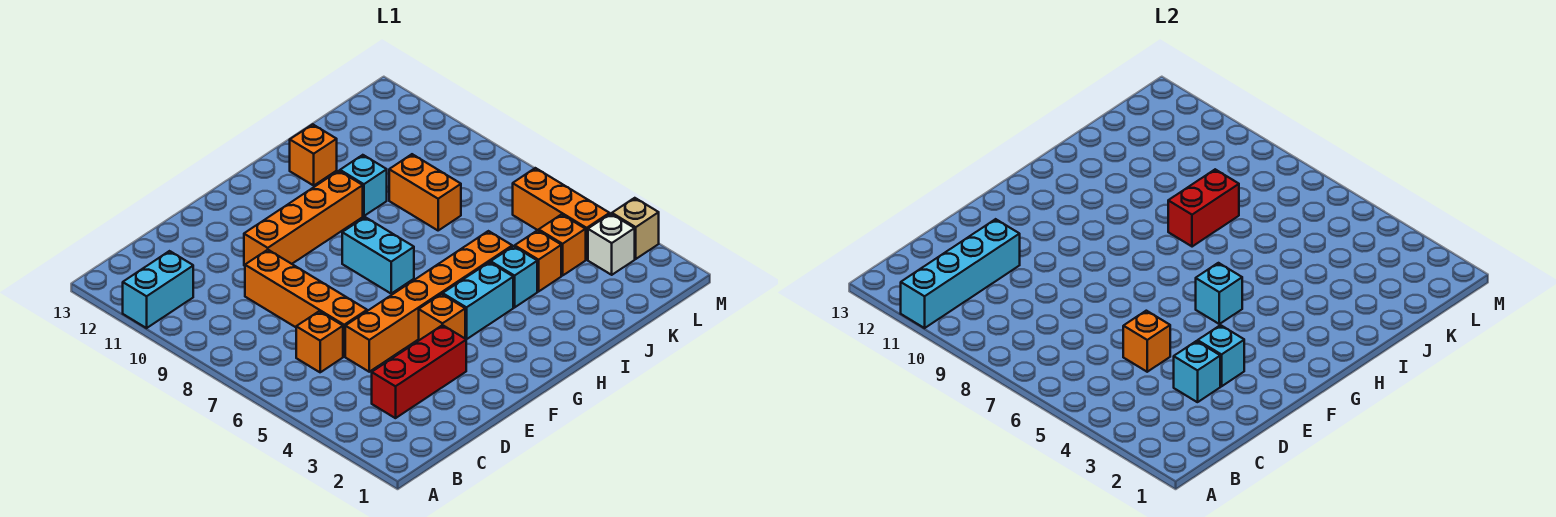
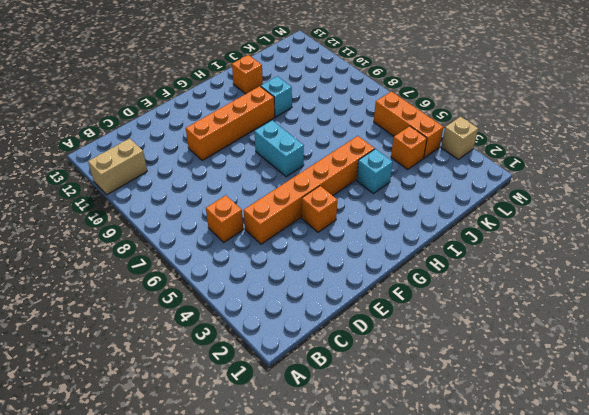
tan 1x2 brick [88,138,147,195] -> cyan 1x2 brick [123,251,193,328]
none -> red 1x3 brick [372,325,466,418]
none -> orange 1x4 brick [245,250,367,356]
none -> cyan 1x2 brick [443,262,513,340]

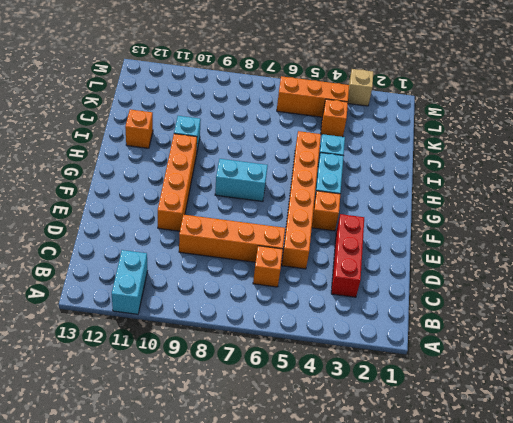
none -> orange 1x1 brick [515,230,561,291]
none -> orange 1x2 brick [389,154,461,230]
none -> white 1x1 brick [588,214,635,275]

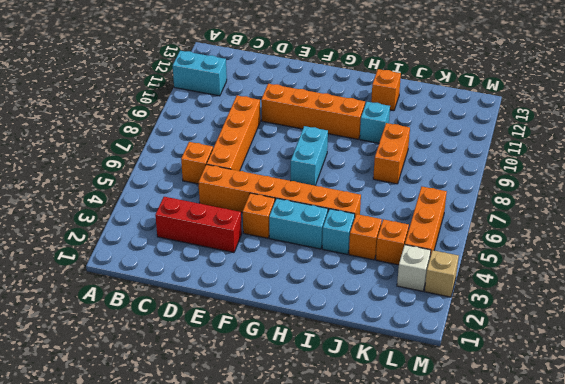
none -> cyan 1x4 brick [901,219,1020,328]
none -> cyan 1x1 brick [1174,341,1220,402]
none -> orange 1x1 brick [1123,311,1170,372]

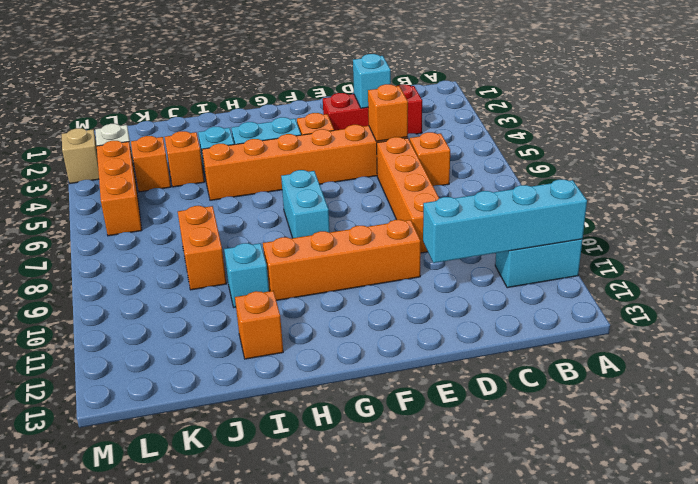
none -> cyan 1x1 brick [1198,325,1244,386]
none -> cyan 1x1 brick [1196,263,1242,324]
none -> red 1x2 brick [1168,169,1239,247]

